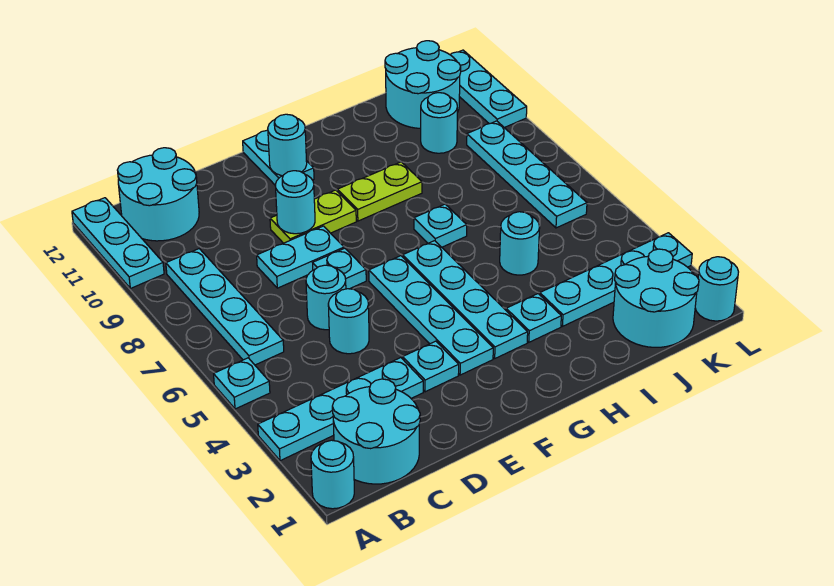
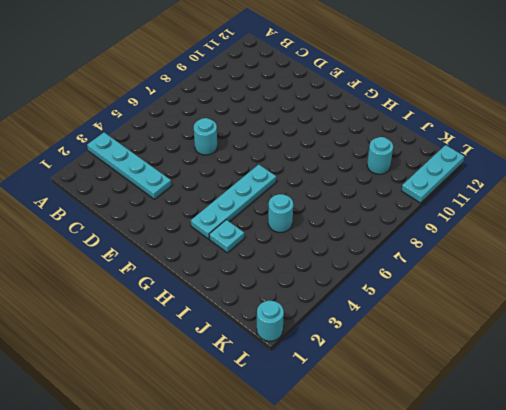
none -> cyan 1x1 round brick [311,440,354,509]
none -> cyan 1x1 plate [214,358,270,409]
none -> cyan 1x3 plate [72,198,164,288]

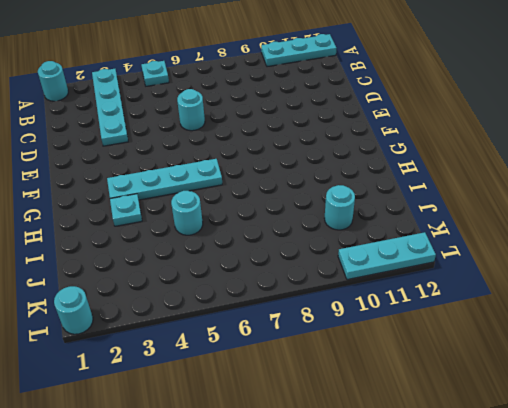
none -> cyan 2x2 round brick [332,379,420,484]
none -> cyan 1x4 plate [166,249,284,365]
none -> cyan 2x2 round brick [117,148,199,241]

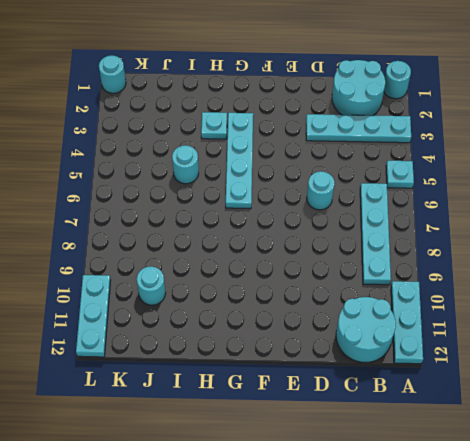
none -> cyan 1x1 round brick [328,289,369,354]
none -> cyan 1x2 plate [257,226,344,288]
none -> cyan 1x1 plate [403,341,459,392]

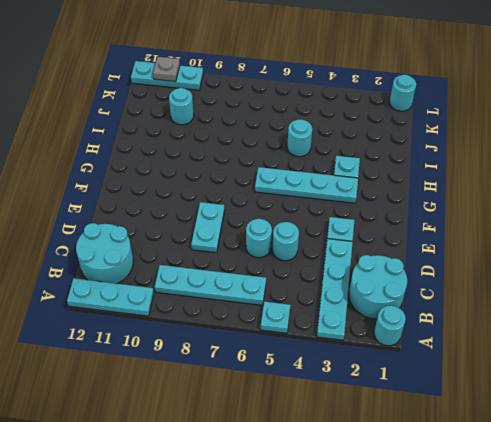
grey 1x1 plate [153,57,180,82] -> none
none -> cyan 1x1 plate [313,248,366,289]
none -> lime 1x2 plate [270,190,356,243]
none -> cyan 1x4 plate [369,256,493,375]

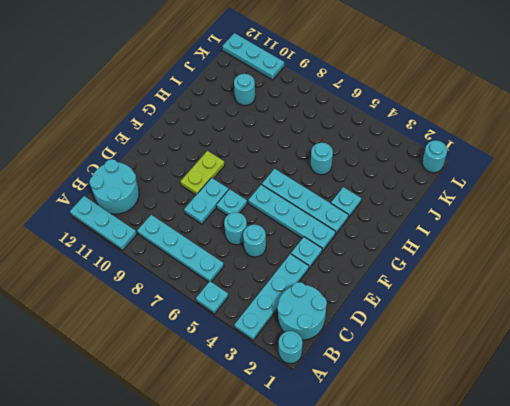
none -> cyan 1x2 plate [243,130,314,185]
none -> lime 1x2 plate [337,162,422,221]
none -> cyan 1x1 plate [414,204,467,247]

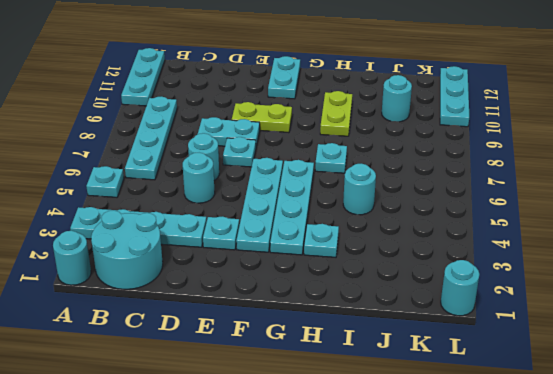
lime 1x2 plate [320,91,352,136] -> lime 1x2 plate turned to [337,162,422,221]
none -> cyan 2x2 round brick [117,148,199,241]
none -> cyan 1x4 plate [540,233,692,326]
none -> cyan 2x2 round brick [613,249,699,347]

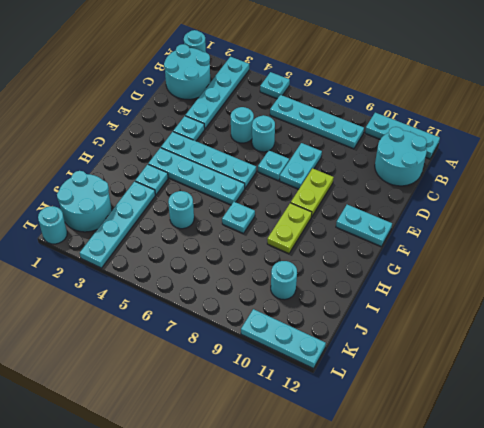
none -> cyan 2x2 round brick [385,41,461,128]
none -> cyan 1x4 plate [467,121,587,228]
none -> cyan 1x1 round brick [275,171,315,234]

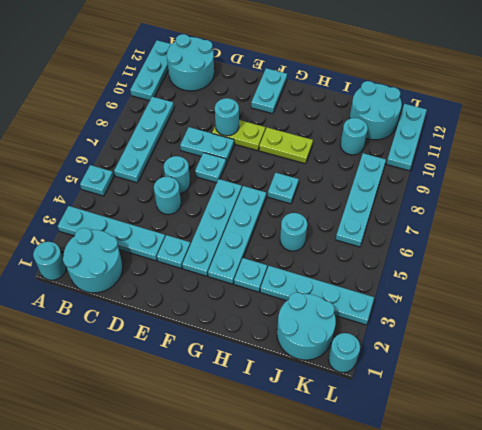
none -> cyan 1x1 round brick [268,114,307,176]

